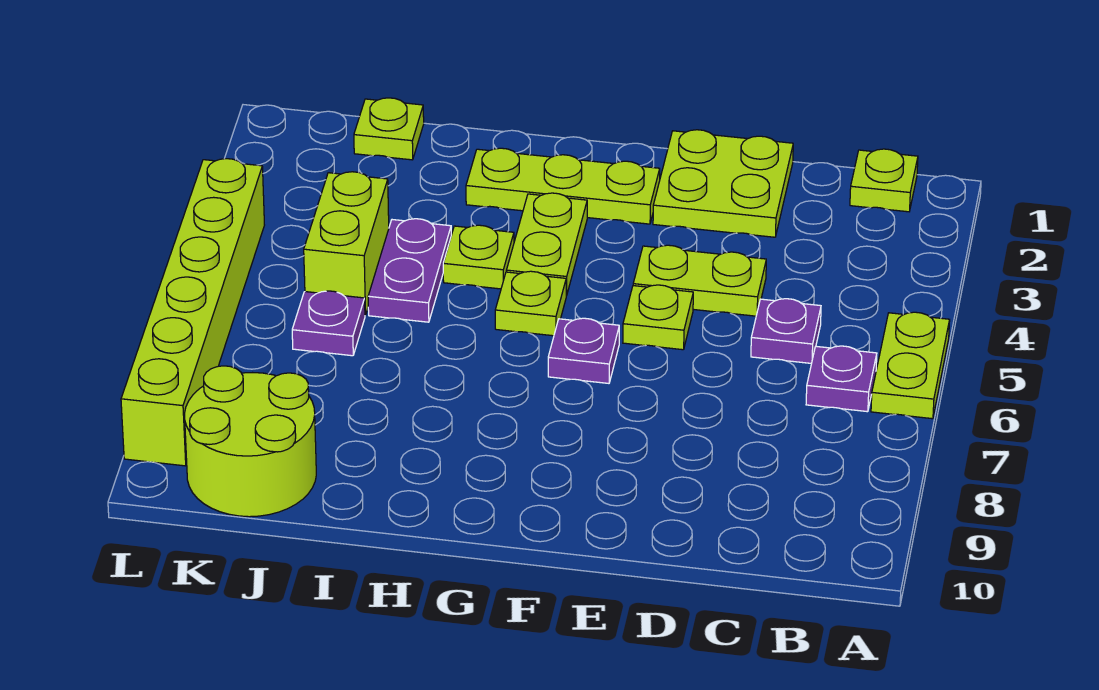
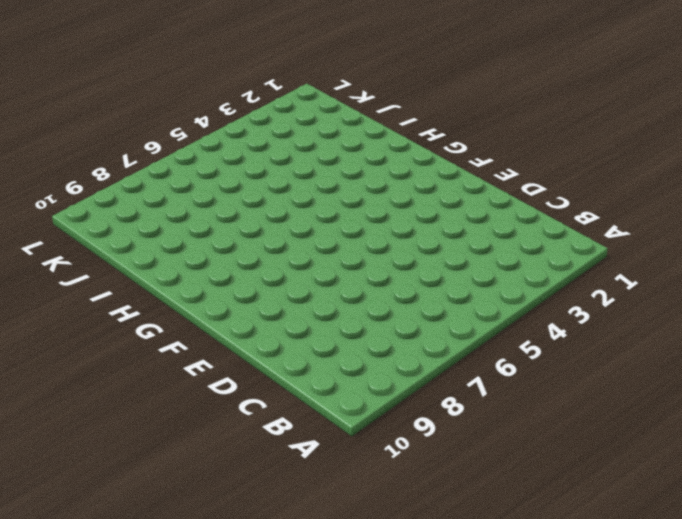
none -> lime 1x2 plate [871,312,950,419]
none -> lime 1x1 plate [850,149,918,212]
none -> purple 1x1 plate [806,346,877,412]

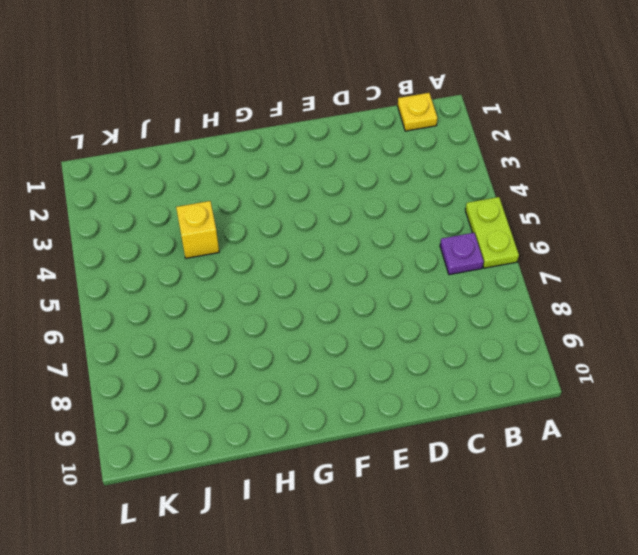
yellow 1x1 plate [398,93,437,131] -> lime 1x1 plate [850,149,918,212]
yellow 1x1 brick [176,201,219,258] -> purple 1x2 plate [368,219,451,322]
none -> purple 1x1 plate [751,299,821,363]
none -> lime 2x2 plate [653,130,793,237]
none -> lime 1x2 plate [633,245,766,316]

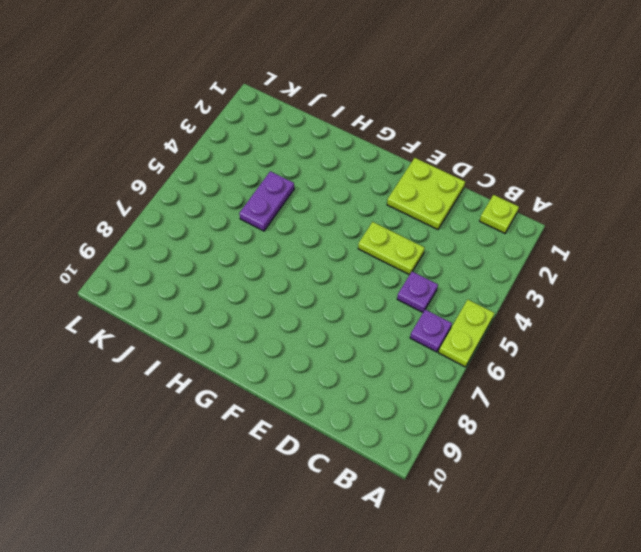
none -> lime 1x1 plate [623,285,693,350]
none -> lime 1x3 plate [466,148,660,224]
none -> purple 1x1 plate [548,318,619,383]

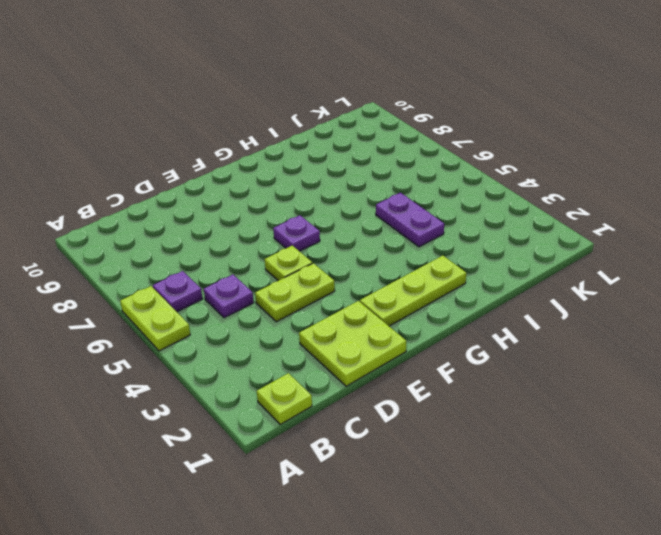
none -> lime 1x2 plate [506,193,587,296]
none -> lime 1x1 plate [495,271,566,336]
none -> lime 1x1 plate [443,225,514,289]

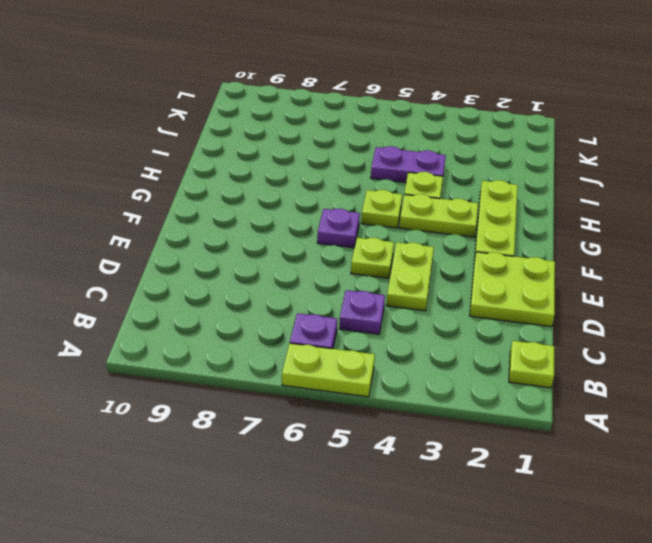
none -> lime 1x1 plate [354,98,424,160]
none -> lime 1x2 brick [304,172,389,315]
none -> purple 1x1 plate [292,291,365,356]

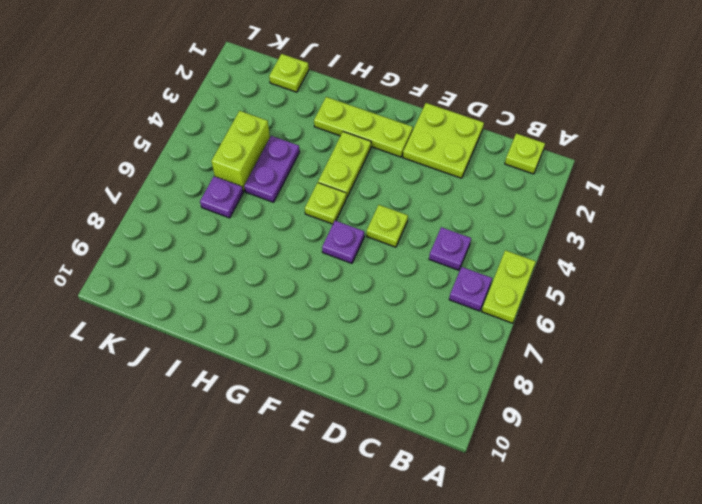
none -> lime 1x2 plate [633,245,766,316]
none -> lime 1x1 plate [443,225,514,289]
none -> lime 2x2 round brick [185,366,316,517]

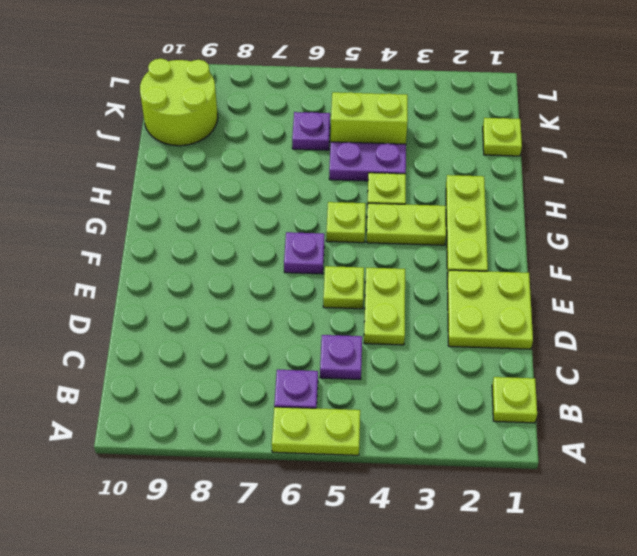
none -> lime 1x6 brick [121,159,264,466]

